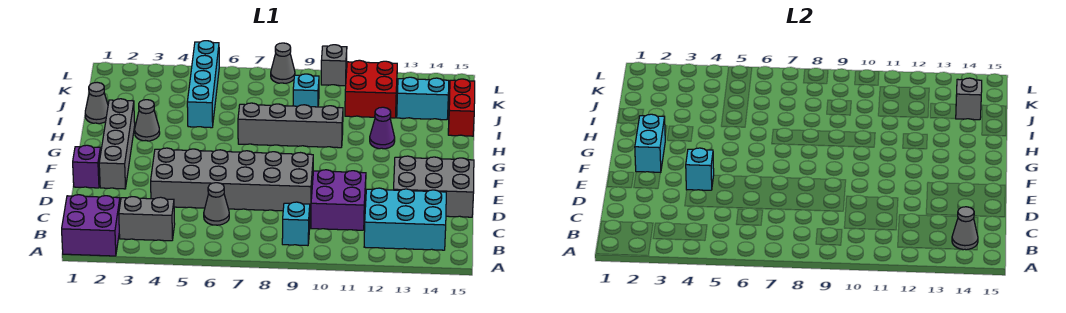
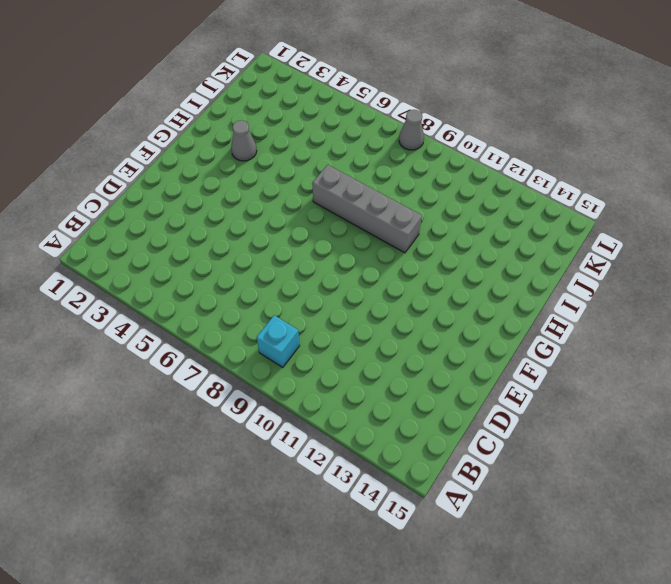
none -> purple 2x2 brick [62,195,120,256]
none -> grey 1x2 brick [119,197,175,241]
none -> cyan 2x3 brick [364,188,446,250]

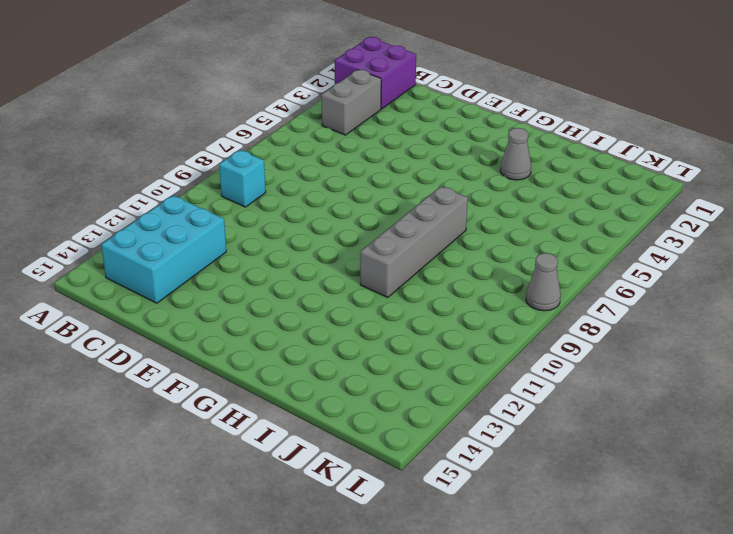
none -> grey 1x1 cone [204,183,229,225]
none -> purple 2x2 brick [311,170,366,230]
none -> grey 2x6 brick [151,148,313,212]

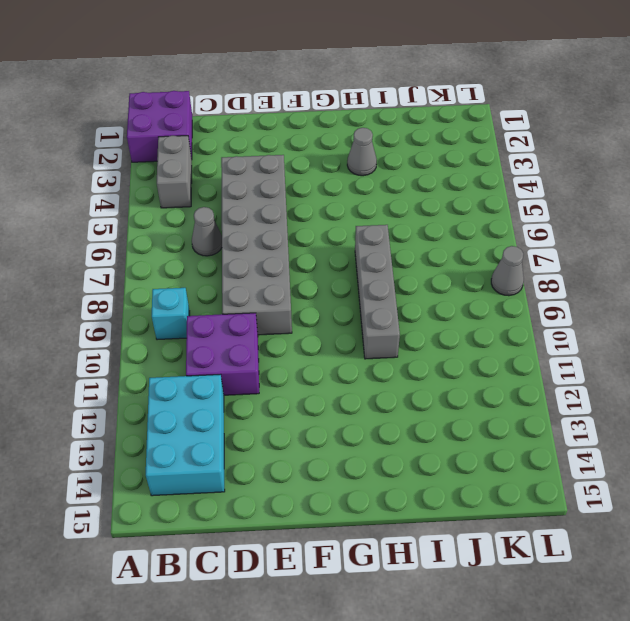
none -> grey 2x3 brick [394,156,474,217]
none -> purple 1x1 brick [73,145,101,188]
none -> grey 1x4 brick [99,99,135,189]

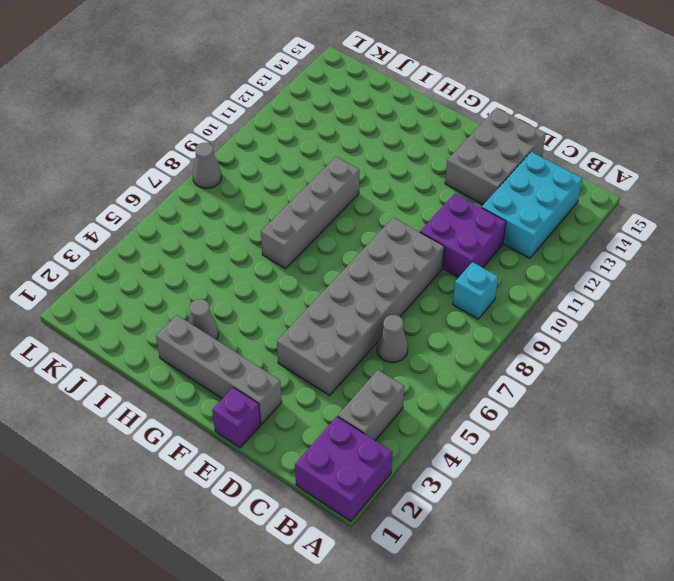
none -> purple 1x1 cone [370,107,395,149]
none -> grey 1x1 cone [85,82,108,124]
none -> cyan 1x4 brick [187,41,219,128]

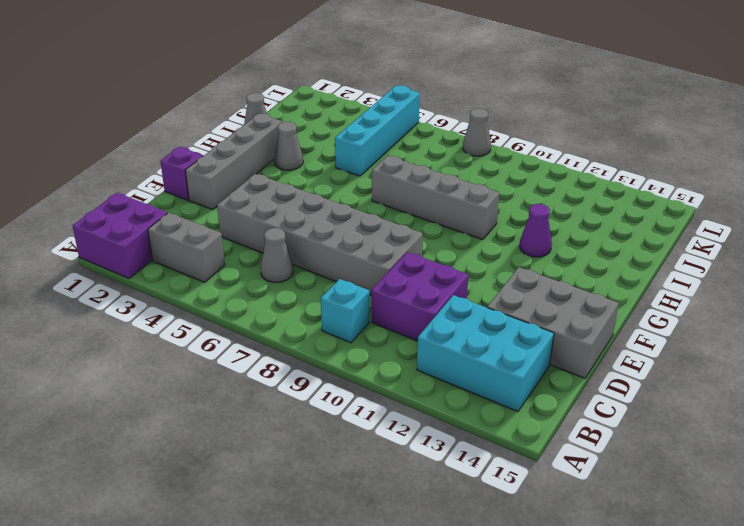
none -> red 1x2 brick [448,79,475,136]
none -> cyan 1x1 brick [293,74,319,107]
none -> red 2x2 brick [345,60,397,118]

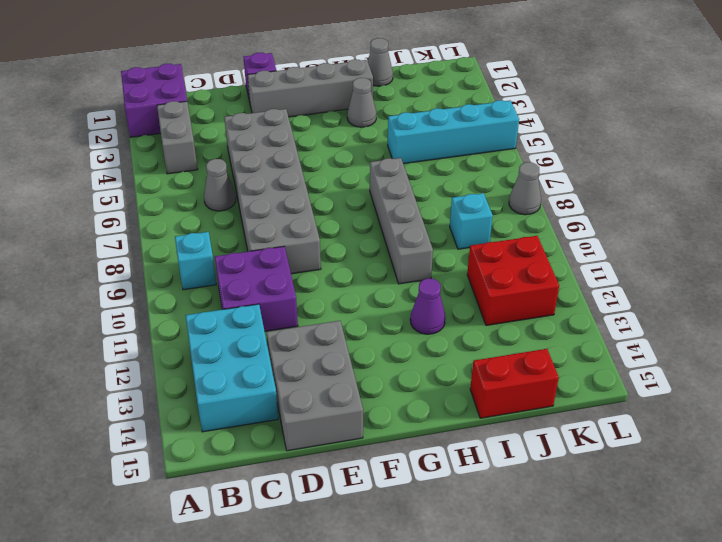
none -> cyan 1x2 brick [397,77,449,120]
none -> grey 1x1 brick [321,45,347,86]
none -> grey 1x1 cone [952,207,978,250]

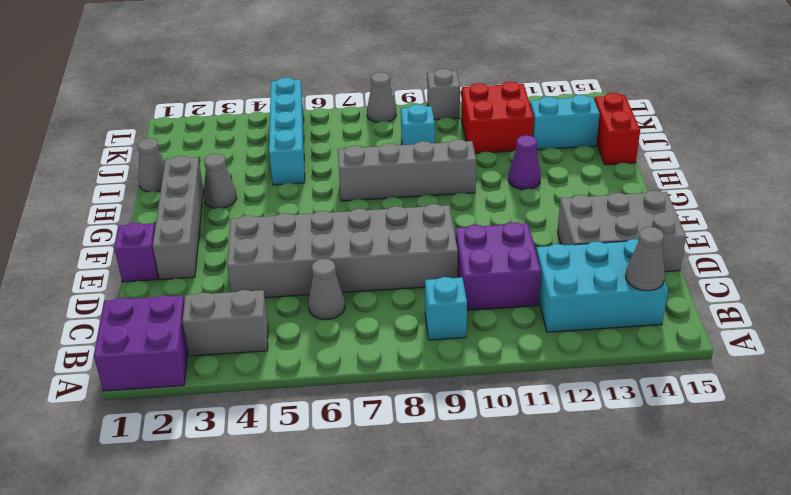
none -> cyan 1x1 brick [686,148,714,190]
none -> cyan 1x2 brick [635,114,665,173]
none -> grey 1x1 brick [955,78,982,120]

